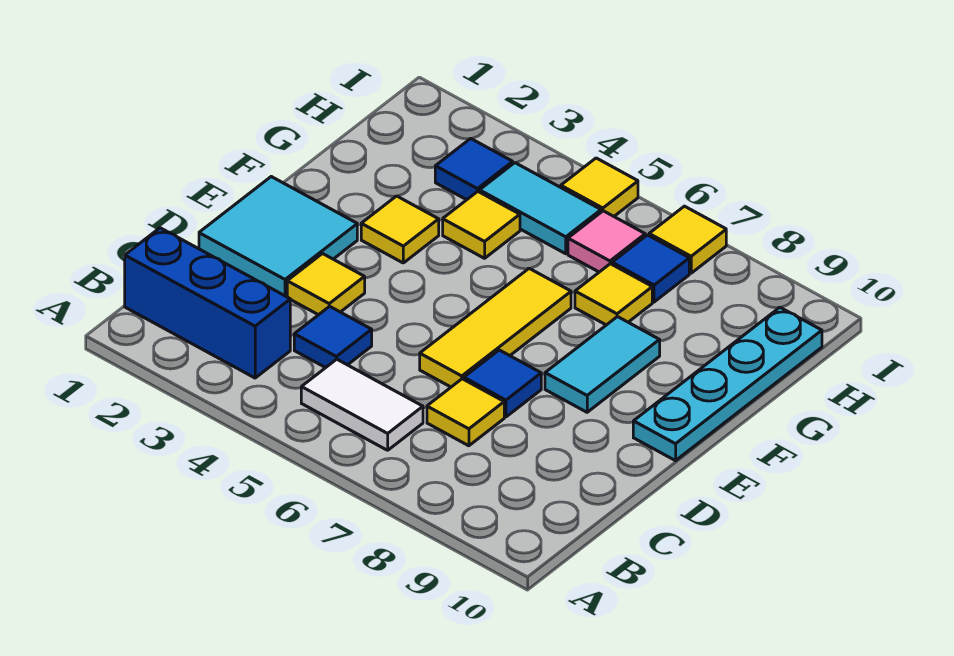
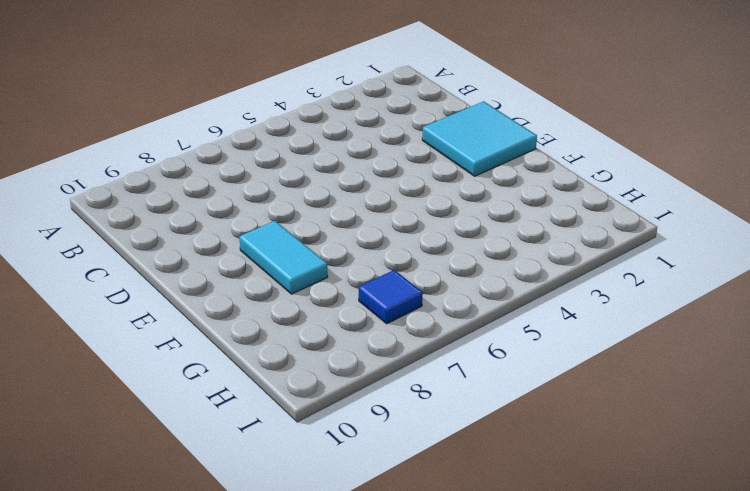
none -> blue 1x3 brick [125,228,290,378]
none -> white 1x2 tile [301,359,423,450]
none -> blue 1x1 tile [294,306,372,368]

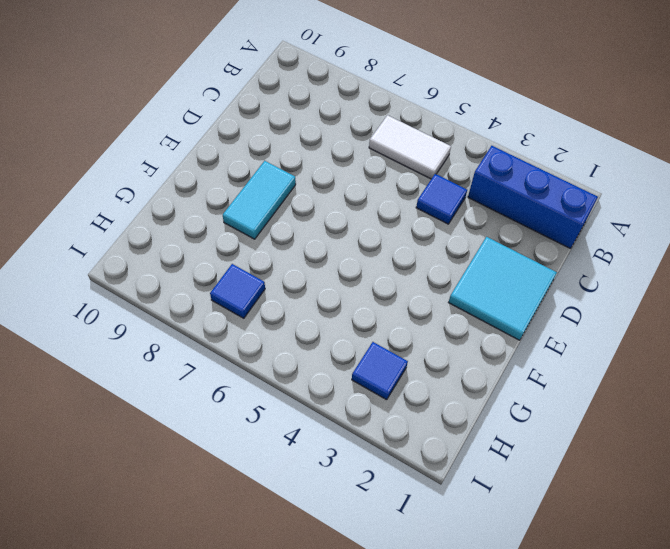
none -> yellow 1x1 tile [427,379,504,446]
none -> yellow 1x1 tile [287,254,365,315]
none -> yellow 1x3 tile [420,268,571,387]

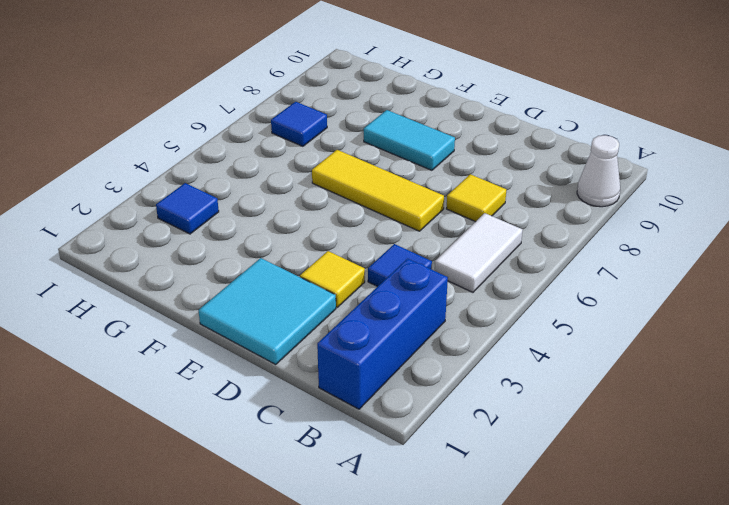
white 1x1 cone [577,135,620,207] -> none
none -> blue 1x1 tile [464,350,541,417]
none -> cyan 1x4 plate [633,307,822,461]
none -> yellow 1x1 tile [361,196,439,263]

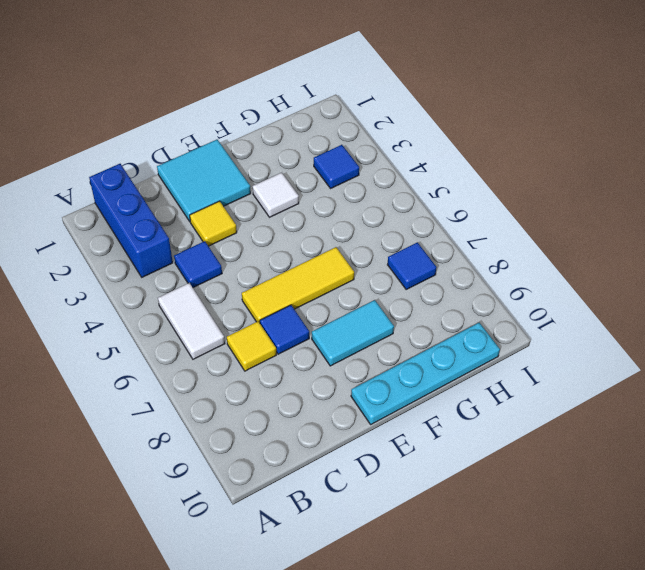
white 1x1 tile [252,173,299,217] -> yellow 1x1 tile [361,196,439,263]
none -> yellow 1x1 tile [443,191,520,258]
none -> yellow 1x1 tile [575,264,652,325]
none -> cyan 1x2 tile [480,163,601,254]

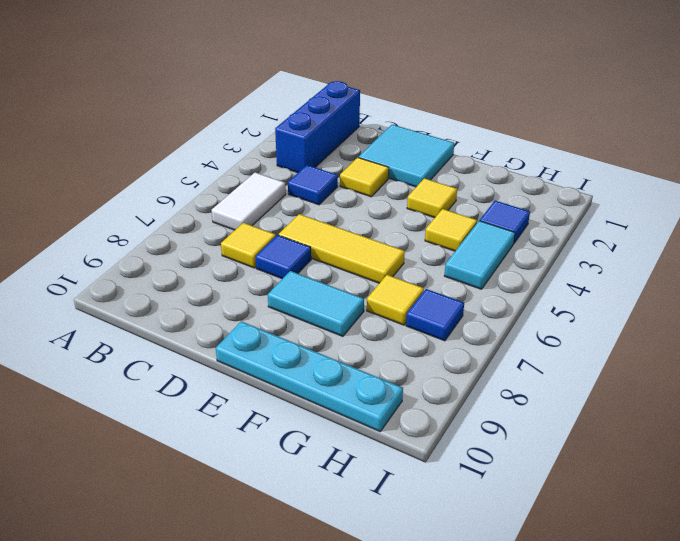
none -> pink 1x1 tile [568,211,645,272]
none -> yellow 1x1 tile [561,158,638,216]
none -> yellow 1x1 tile [649,206,726,273]

